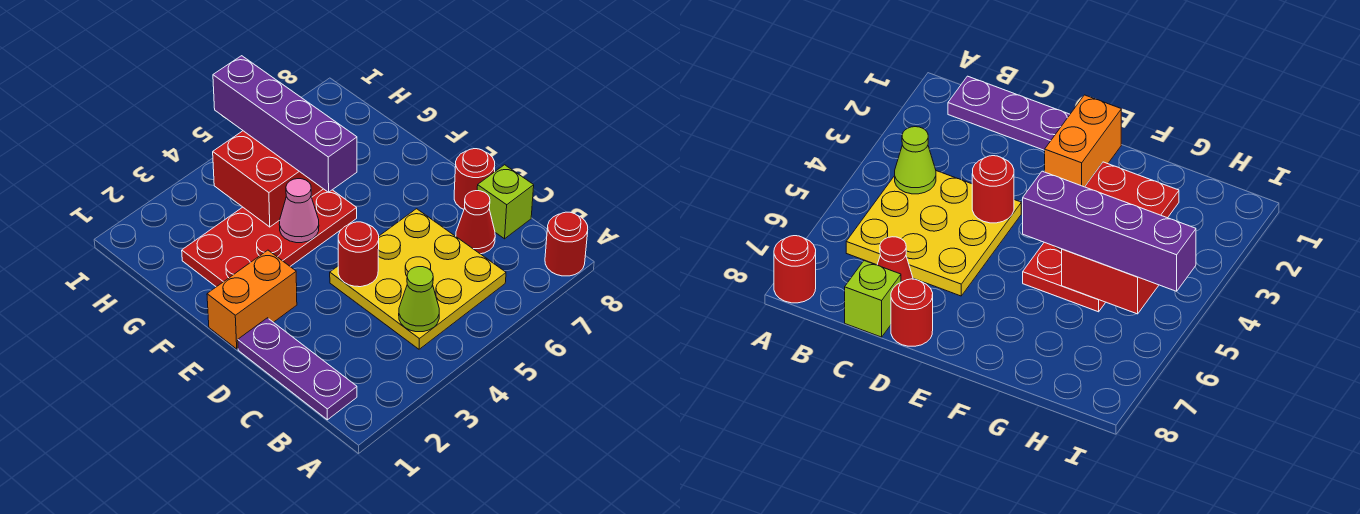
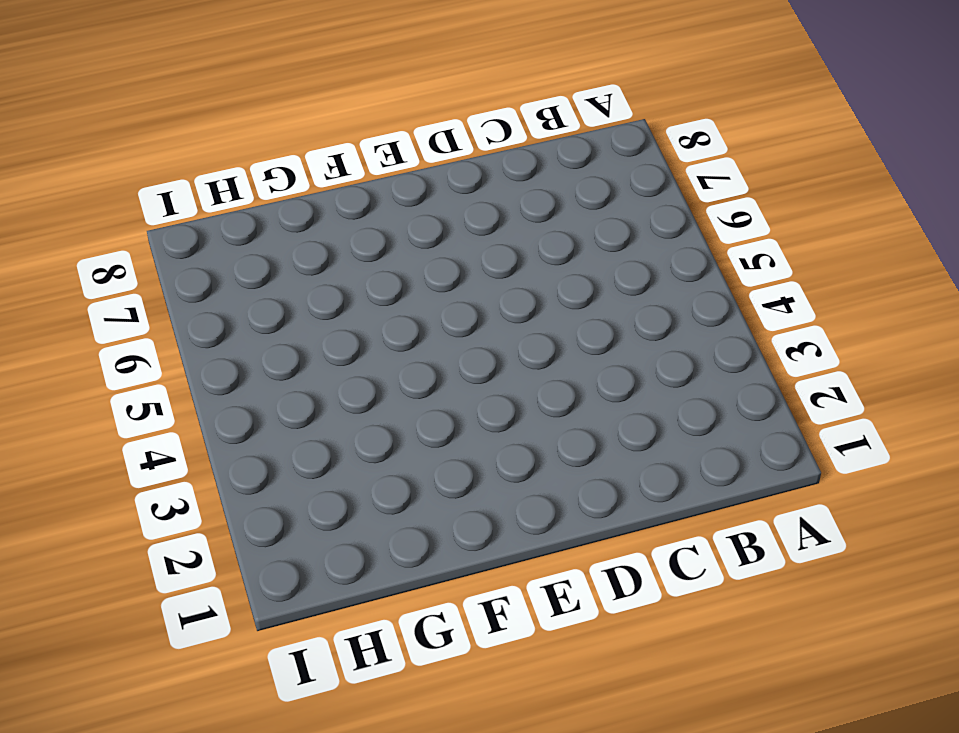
none -> red 1x1 round brick [545,212,588,276]
none -> purple 1x3 plate [238,318,357,420]
none -> yellow 3x3 plate [330,209,506,349]

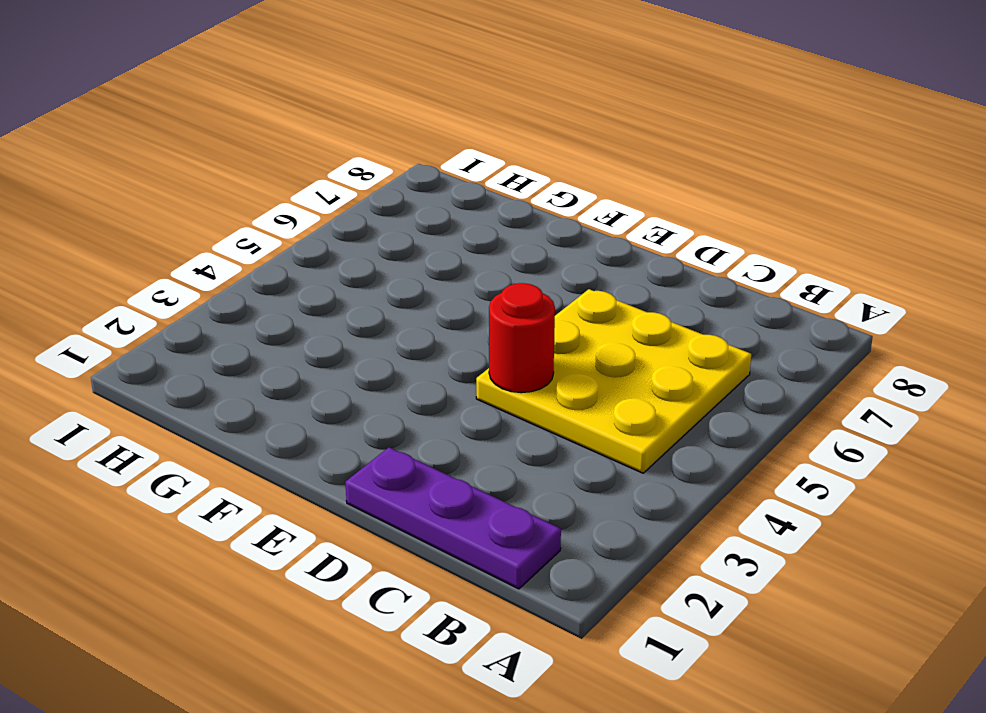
none -> red 1x1 round brick [545,212,588,276]
none -> red 1x1 cone [456,191,495,254]
none -> lime 1x1 brick [477,165,534,239]

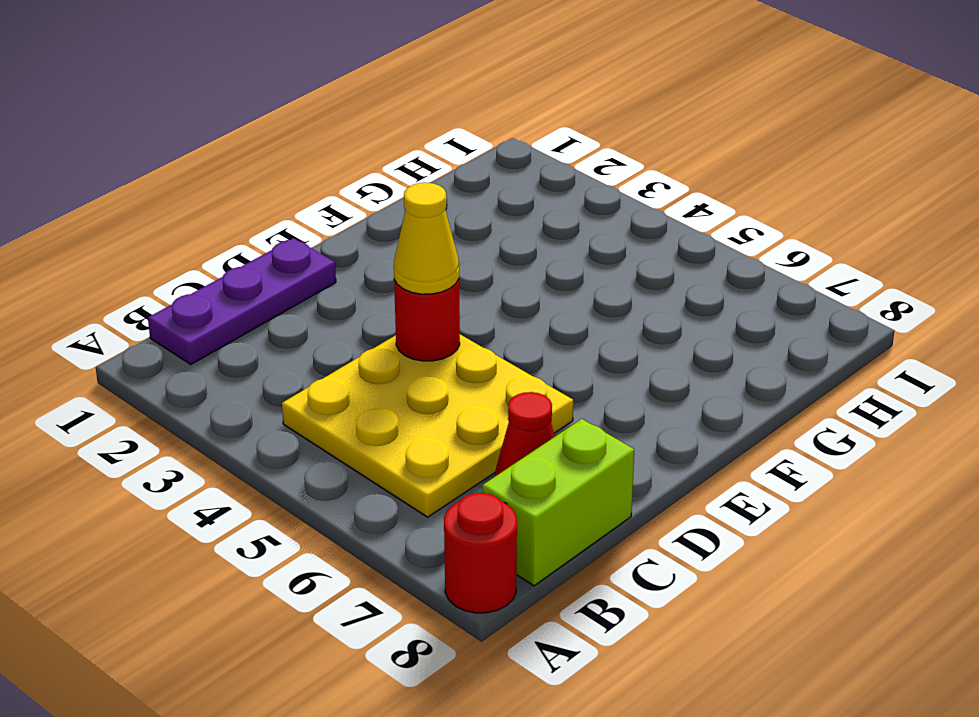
lime 1x2 brick [482,419,634,586] -> lime 1x1 brick [477,165,534,239]
yellow 1x1 cone [394,183,459,294] -> none
none -> red 1x1 round brick [454,149,495,209]
none -> orange 1x2 brick [207,250,297,349]
none -> red 2x4 plate [182,189,357,287]

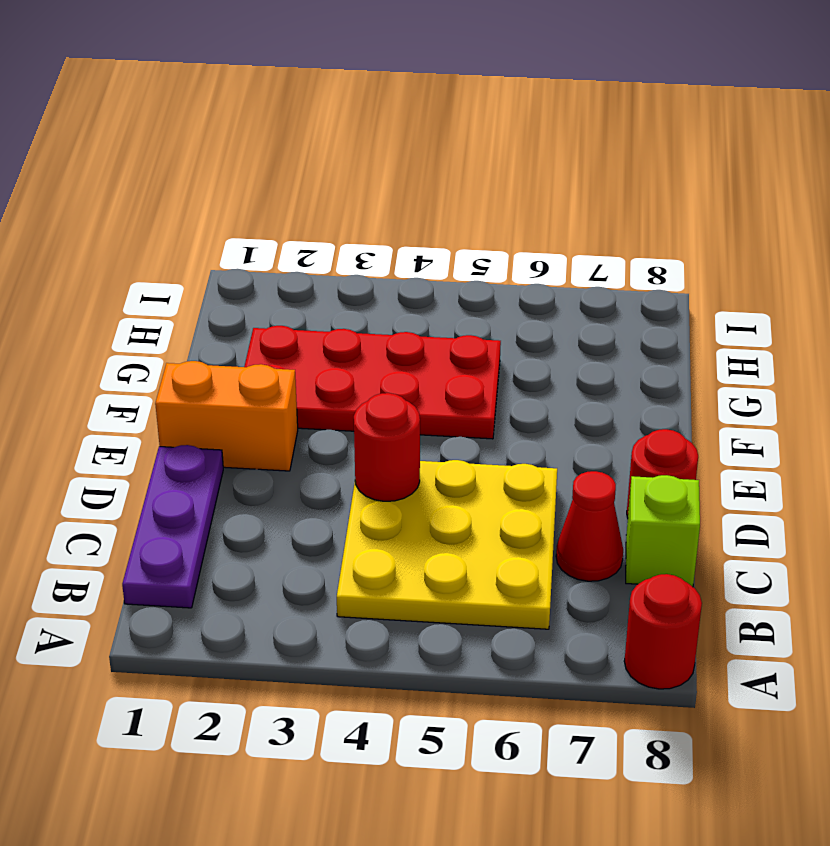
none -> lime 1x1 cone [399,267,439,332]
none -> pink 1x1 cone [279,179,319,243]
none -> red 2x2 brick [213,131,323,227]

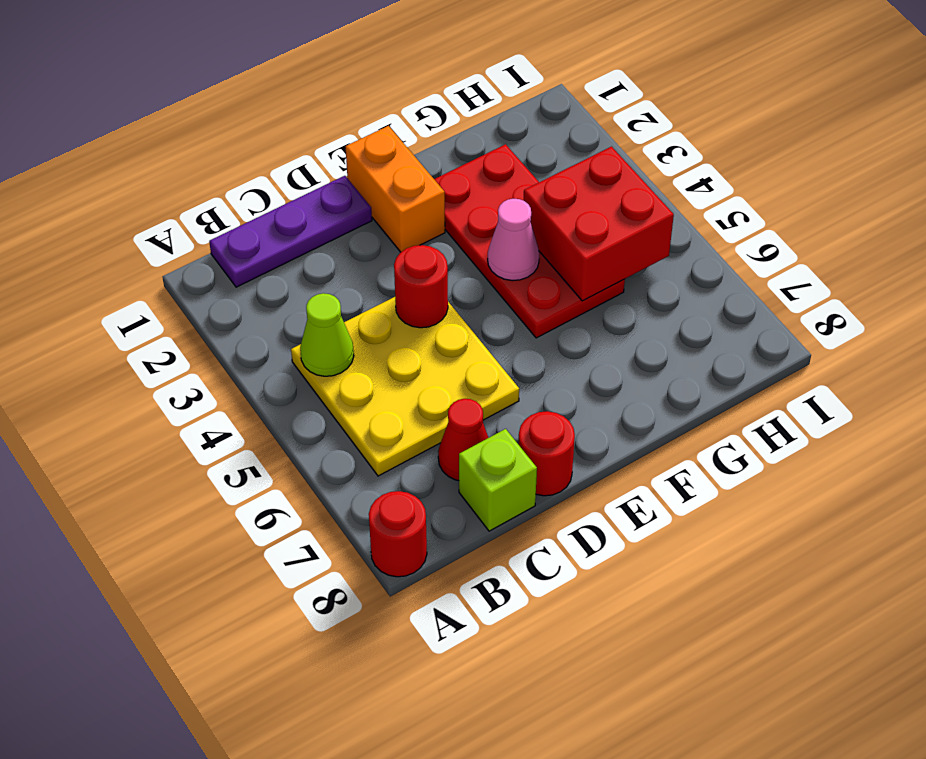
none -> purple 1x4 brick [213,56,357,192]

